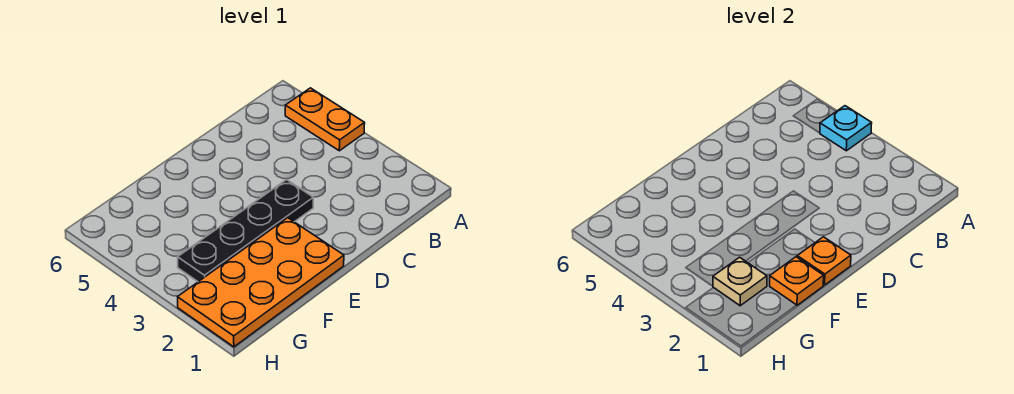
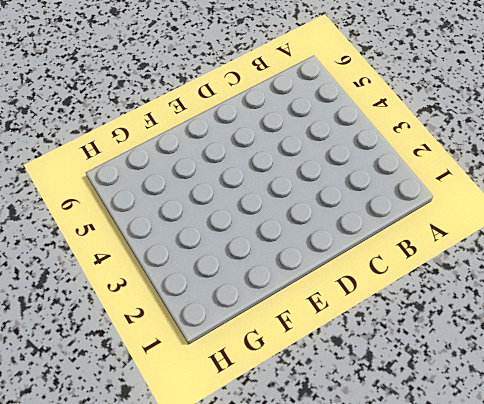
none -> orange 1x2 plate [285,88,365,151]
none -> black 1x4 plate [178,180,313,282]

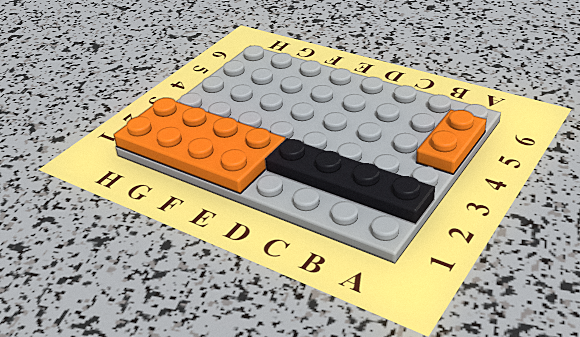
black 1x4 plate [265,138,435,224] -> black 1x4 plate moved to [178,180,313,282]
none -> cyan 1x1 plate [820,106,872,151]
none -> orange 1x1 plate [797,237,851,285]

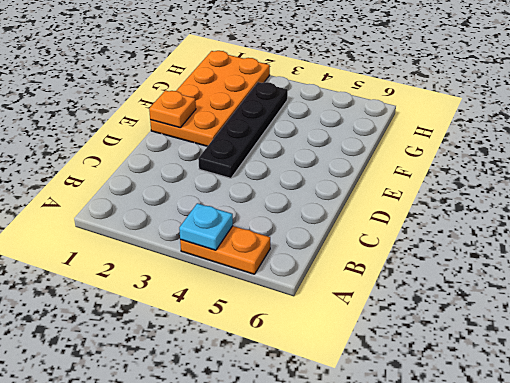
none -> orange 1x1 plate [770,257,824,305]
none -> tan 1x1 plate [713,257,767,306]

